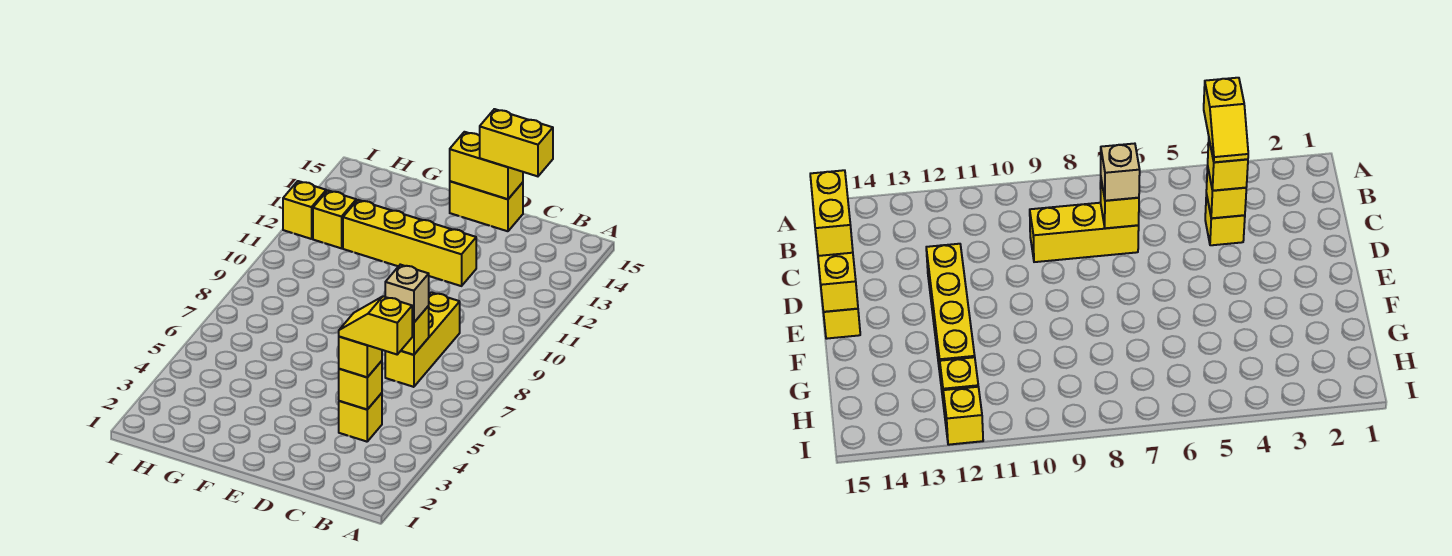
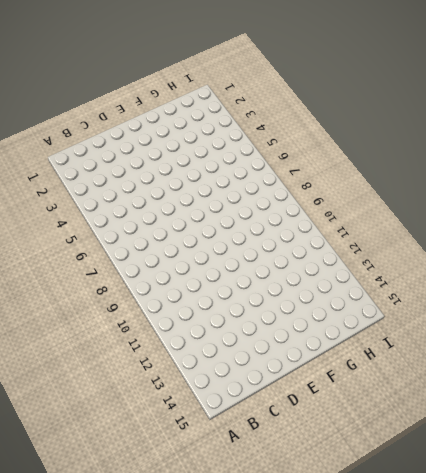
none -> yellow 1x1 brick [339,393,382,442]
none -> yellow 1x3 brick [385,292,460,387]
none -> yellow 1x4 brick [343,200,476,286]

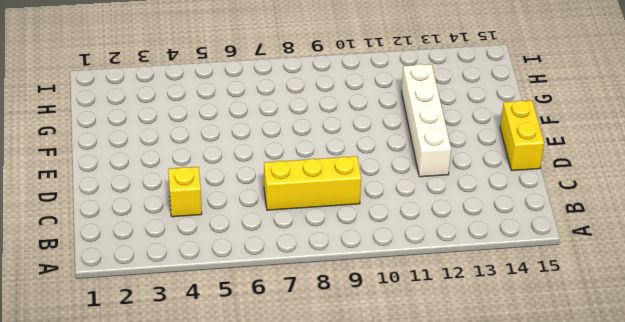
white 1x4 brick [401,64,451,177] -> yellow 1x4 brick [343,200,476,286]
none -> yellow 1x1 brick [313,191,356,248]
none -> yellow 1x1 brick [283,181,326,239]
none -> yellow 1x1 brick [339,361,382,409]

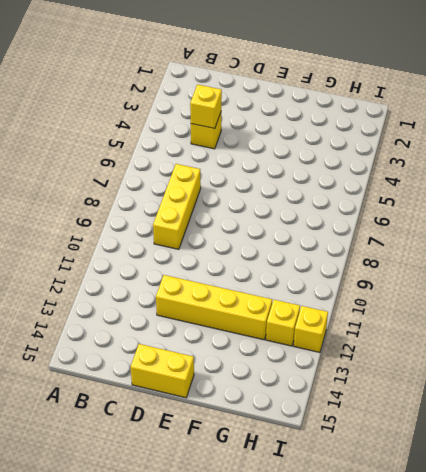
none -> yellow 1x1 brick [401,306,429,355]
none -> yellow 1x2 brick [450,132,523,199]
none -> yellow 1x1 brick [339,337,382,377]

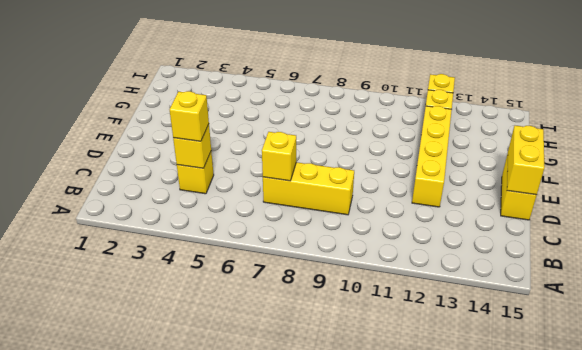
none -> tan 1x1 brick [385,265,429,323]
none -> yellow 1x2 brick [480,109,553,176]
none -> yellow 1x2 slope [339,296,413,354]

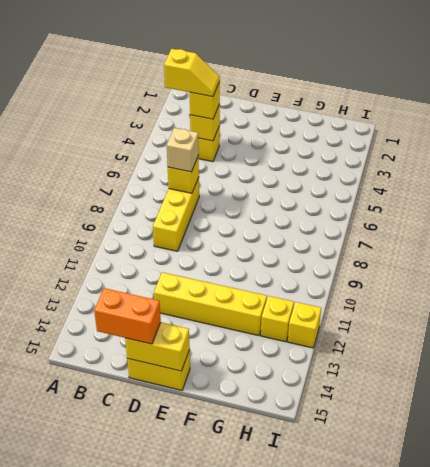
orange 1x2 brick [94,288,161,344] -> yellow 1x2 brick [480,109,553,176]

